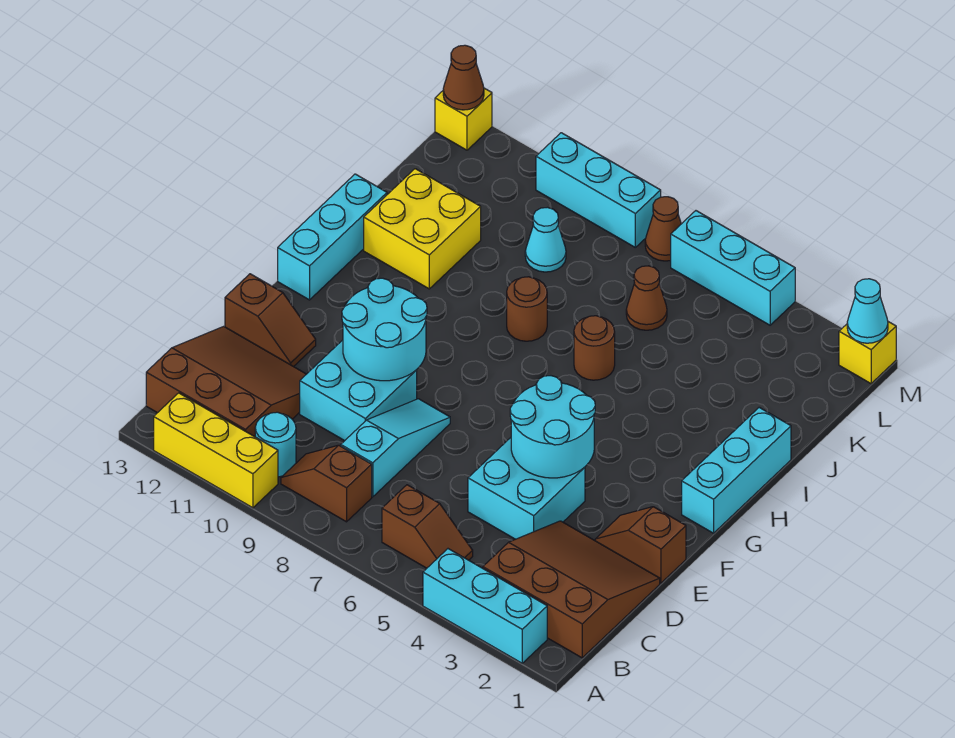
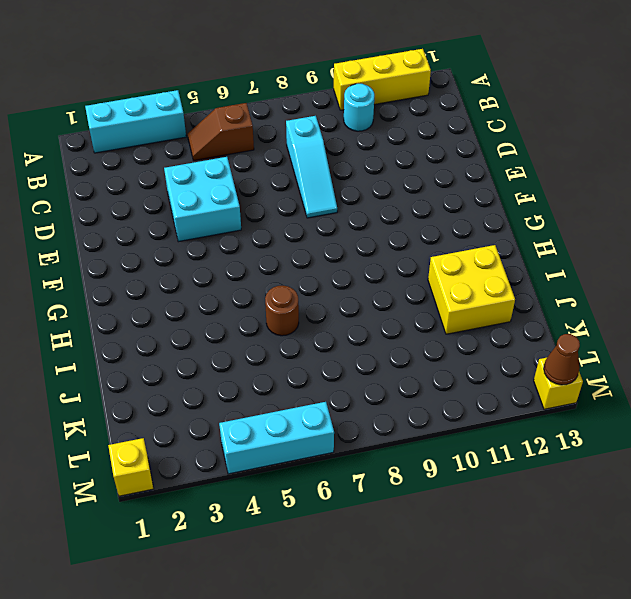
none -> brown 3x3 slope [483,521,660,658]
none -> brown 1x2 slope [281,445,372,522]
none -> brown 3x3 slope [146,326,306,437]

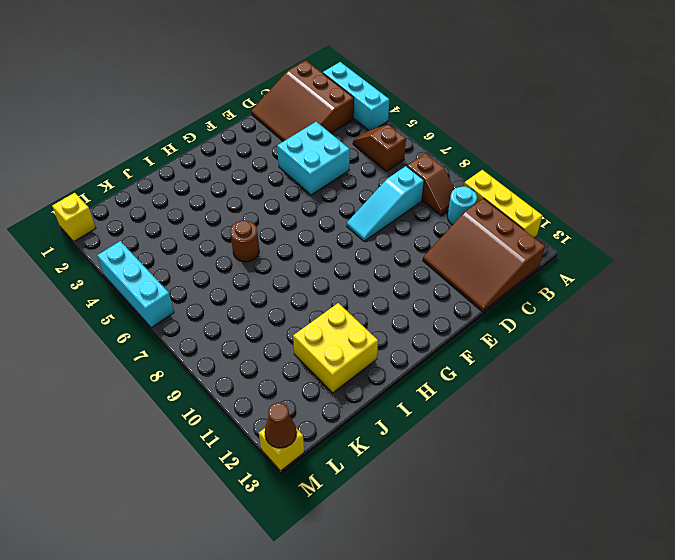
none -> cyan 2x2 brick [300,340,417,441]
none -> brown 1x2 slope [595,507,686,583]
none -> brown 1x2 slope [225,274,316,367]

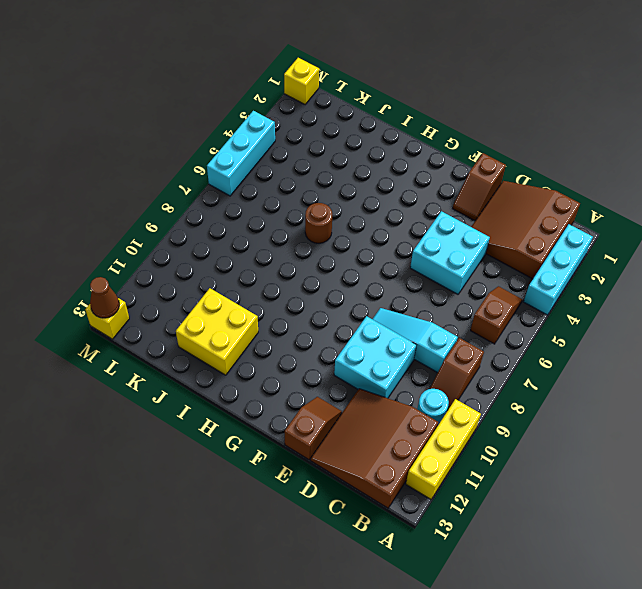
none -> cyan 1x3 brick [682,407,791,533]
none -> cyan 1x3 brick [278,174,387,300]
none -> brown 1x1 round brick [507,277,547,341]

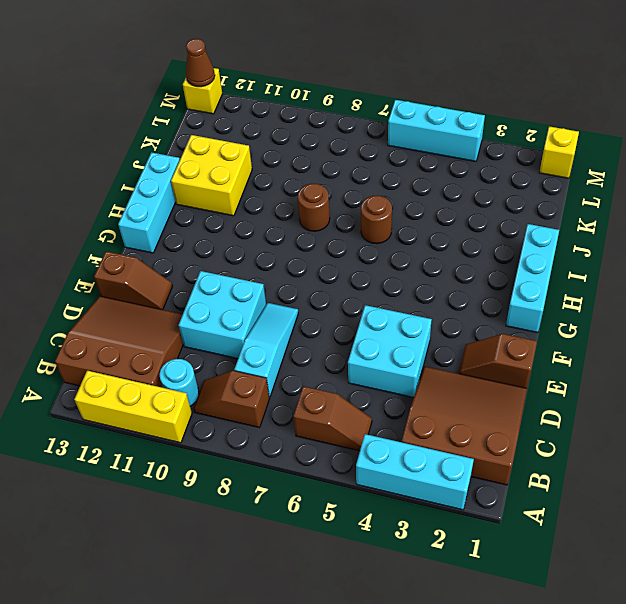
none -> brown 1x1 cone [626,266,667,330]
none -> cyan 1x1 cone [525,207,566,272]
none -> brown 1x1 cone [645,197,681,261]

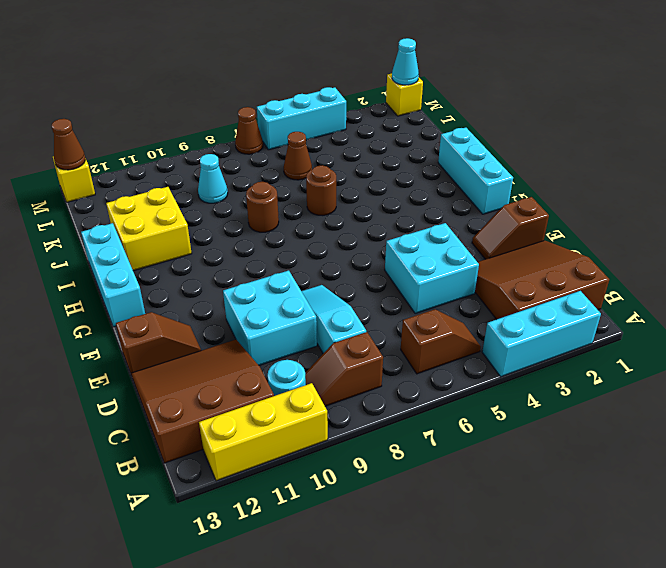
none -> cyan 1x3 brick [536,133,661,247]
none -> cyan 2x2 round brick [510,376,595,478]
none -> cyan 2x2 round brick [342,278,427,381]

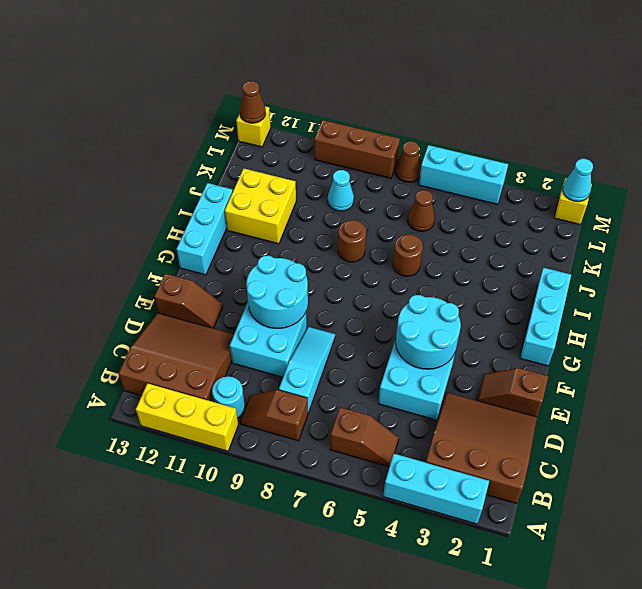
brown 1x3 brick [314,120,400,178] -> cyan 1x3 brick [536,133,661,247]

